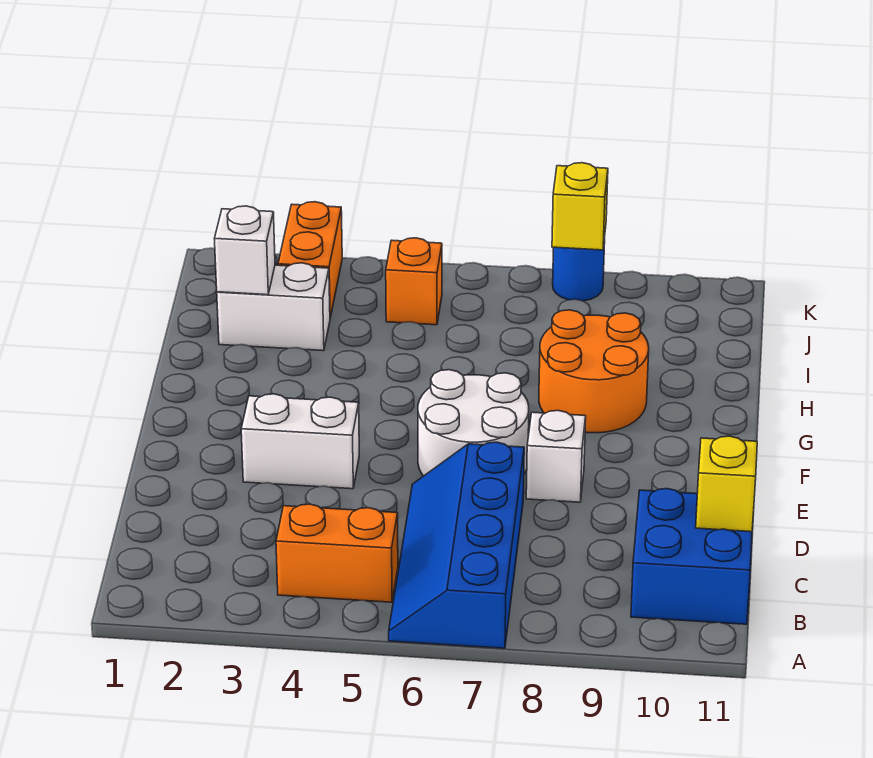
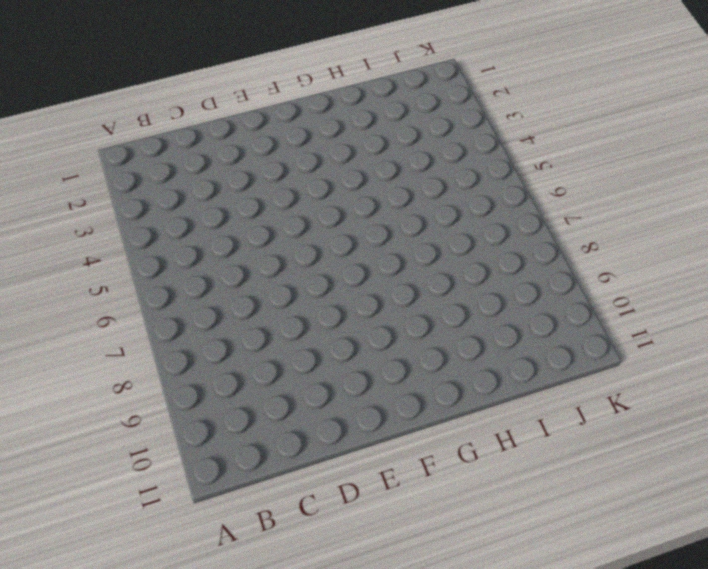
none -> blue 2x4 slope [389,442,524,648]
none -> orange 1x2 brick [276,504,398,602]
none -> blue 2x2 brick [631,489,752,624]

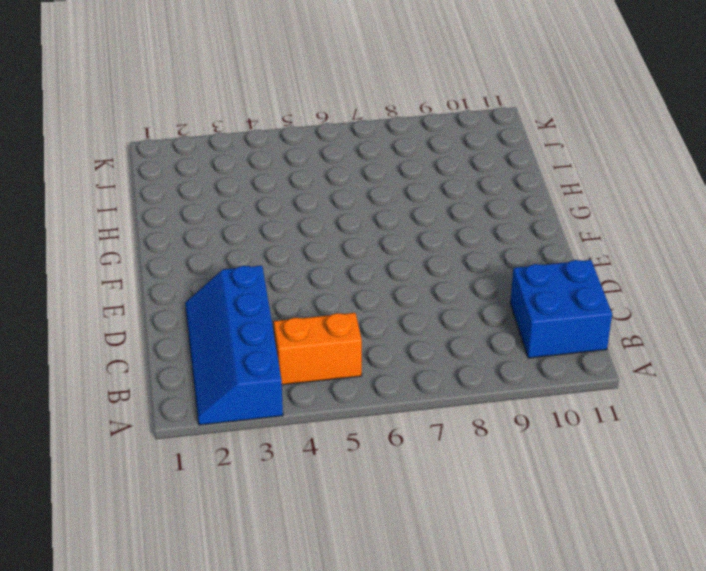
blue 2x4 slope [185,266,283,425] -> blue 2x4 slope moved to [389,442,524,648]
none -> white 1x2 brick [241,394,359,489]
none -> white 2x2 round brick [418,370,529,476]
none -> white 1x1 brick [526,410,586,502]

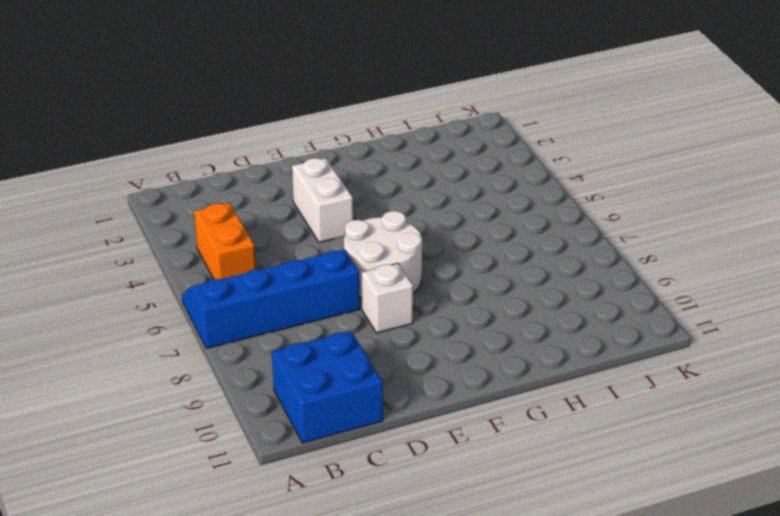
none -> orange 2x2 round brick [539,310,649,433]
none -> white 1x2 brick [217,263,330,351]
none -> orange 1x2 brick [278,202,342,318]

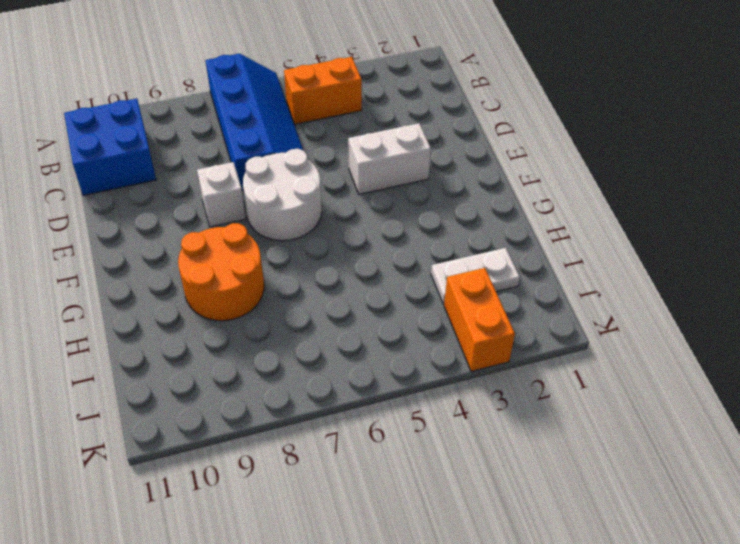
white 1x2 plate [431,248,520,304] -> white 1x2 brick [217,263,330,351]
none -> orange 1x1 brick [386,238,442,325]
none -> blue 1x1 round brick [553,238,605,301]
none -> yellow 1x1 brick [696,436,757,532]

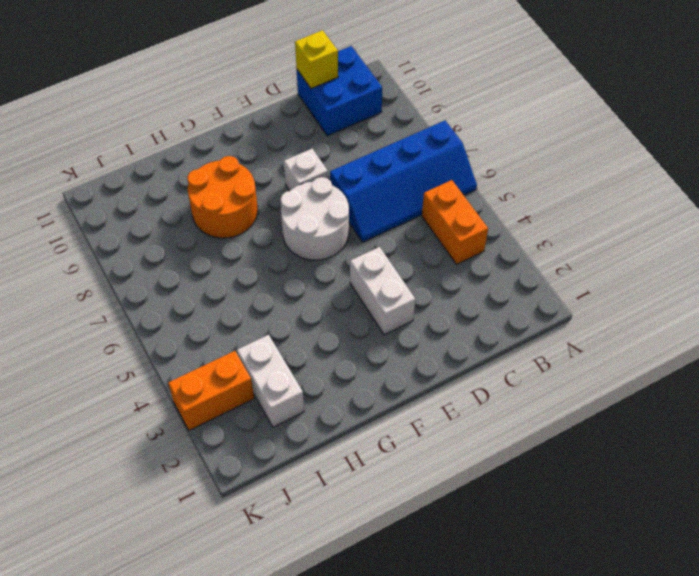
none -> orange 1x1 brick [386,238,442,325]
none -> blue 1x1 round brick [553,238,605,301]
none -> white 1x1 brick [214,206,275,295]

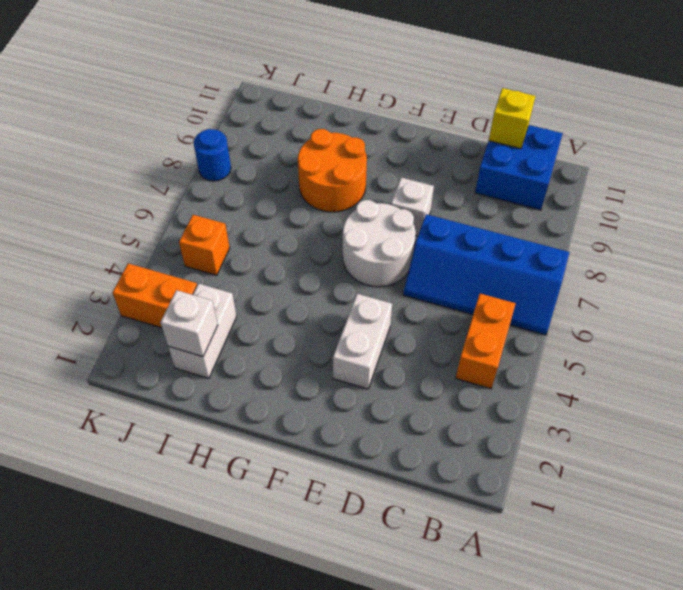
none -> yellow 1x1 brick [552,163,608,250]

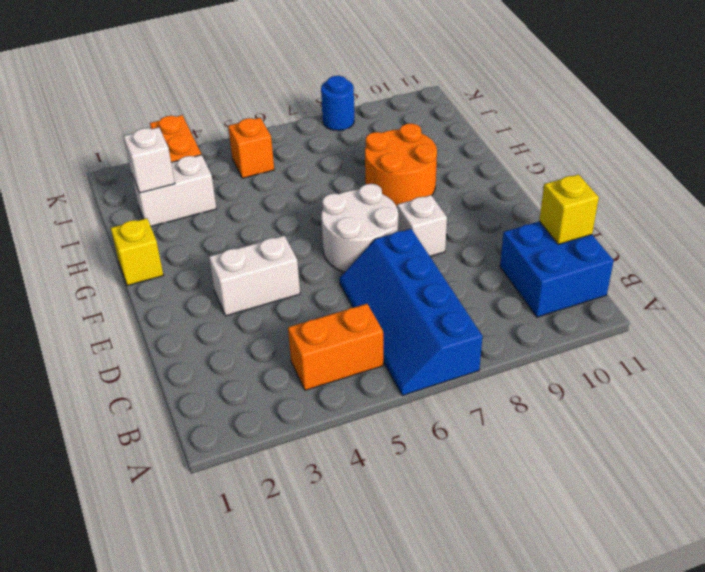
yellow 1x1 brick [111,218,163,286] -> yellow 1x1 brick moved to [552,163,608,250]

